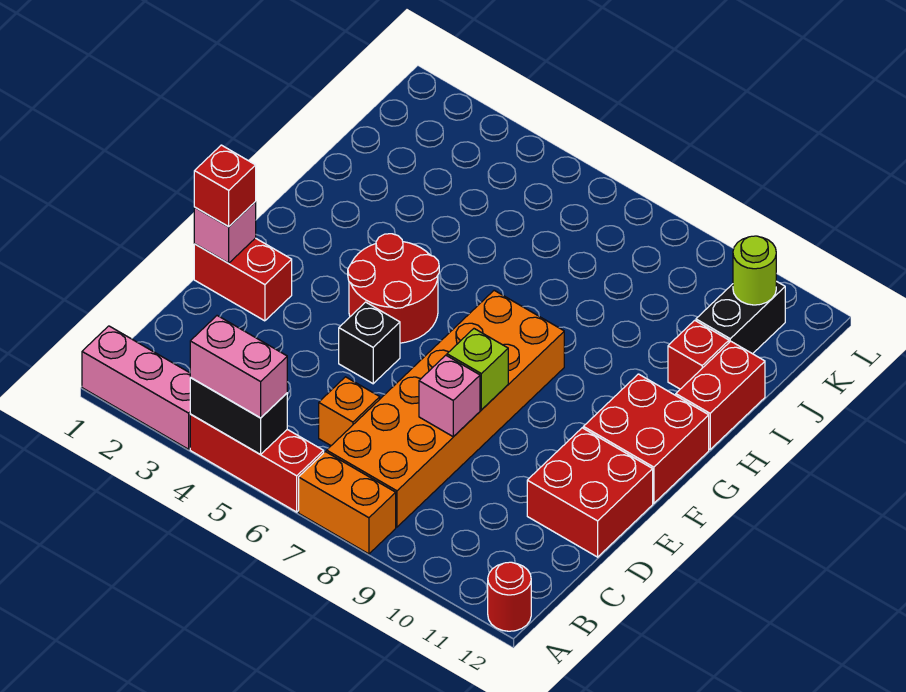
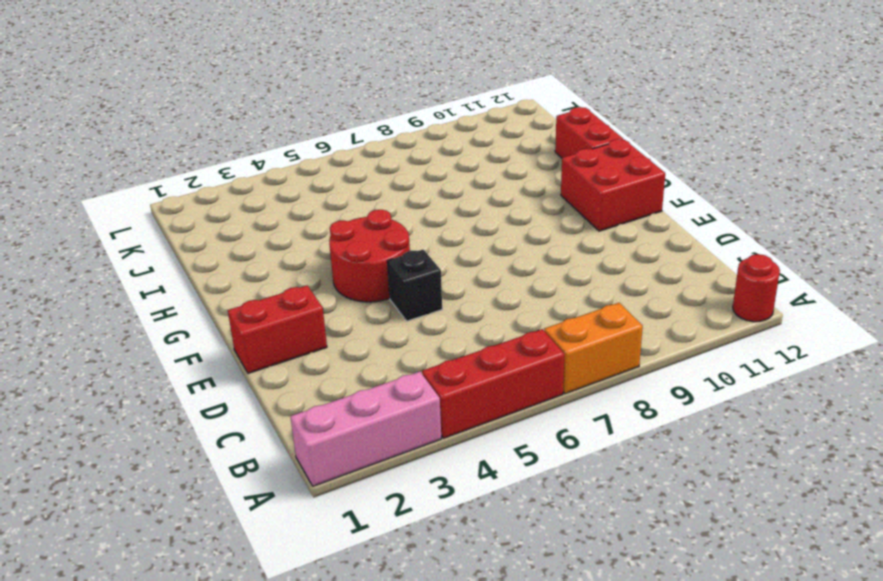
none -> orange 2x6 brick [327,290,564,527]
none -> orange 1x1 brick [319,377,380,445]
none -> red 2x2 brick [527,428,653,557]

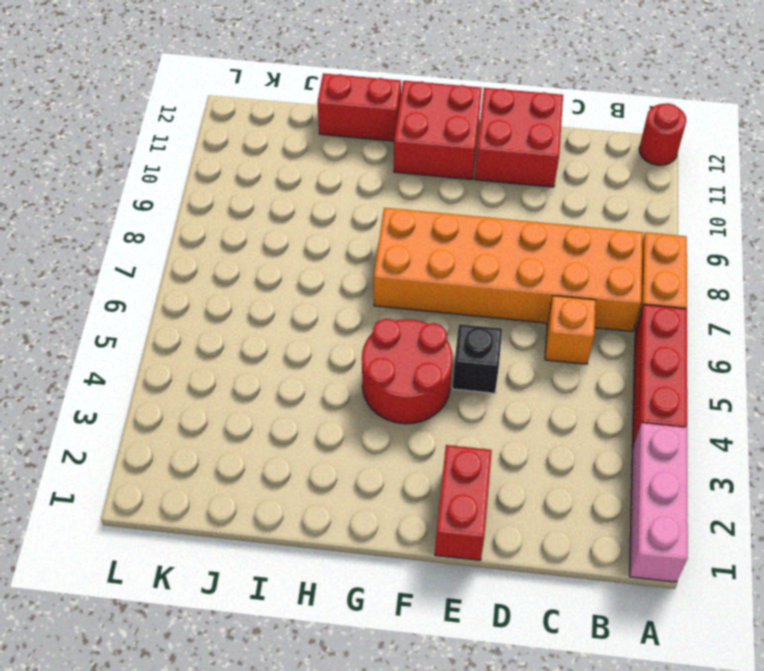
none -> red 1x1 brick [668,320,729,389]
none -> black 1x2 brick [696,281,785,354]
none -> black 1x2 brick [190,378,287,455]

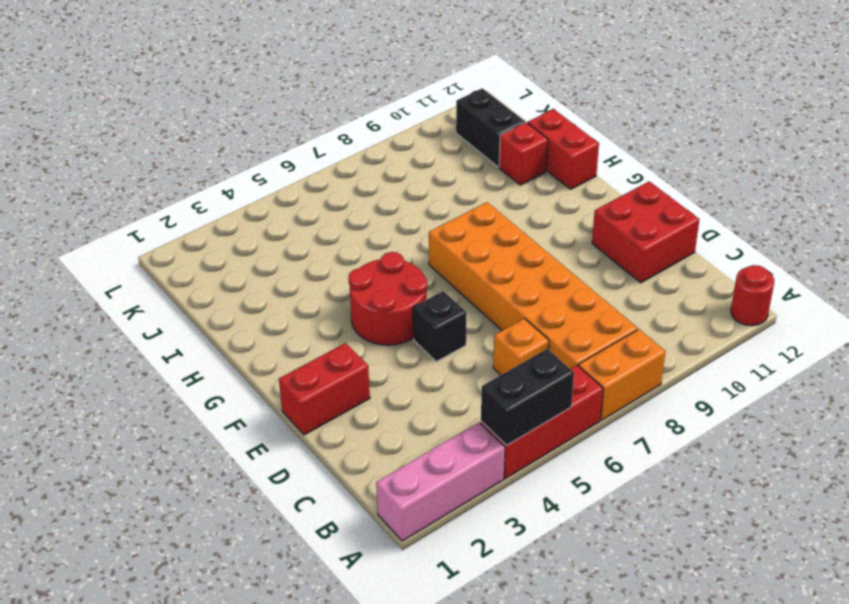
none -> red 2x2 brick [583,374,709,503]
none -> pink 1x1 brick [419,355,480,437]
none -> pink 1x1 brick [194,202,256,263]

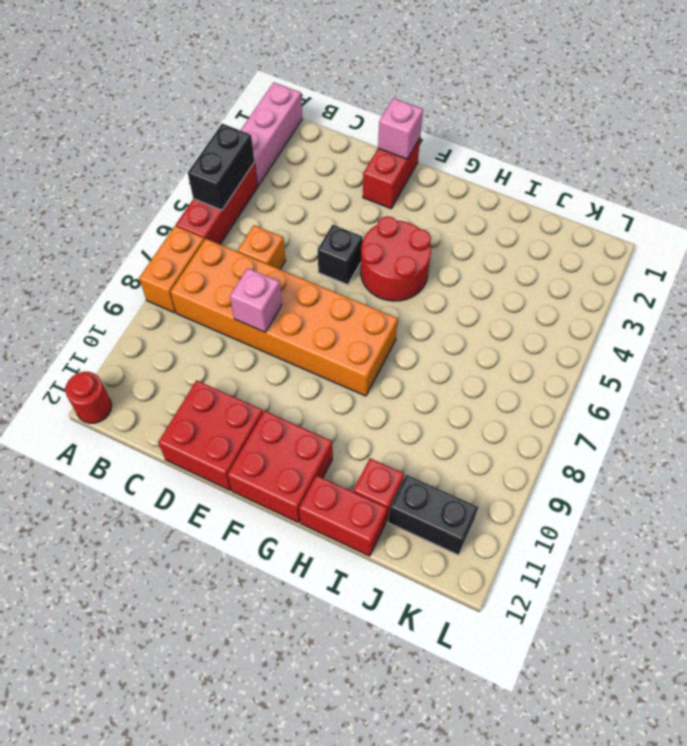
none -> lime 1x1 brick [447,329,508,410]
none -> lime 1x1 round brick [733,236,776,305]
none -> pink 1x2 brick [190,316,287,418]

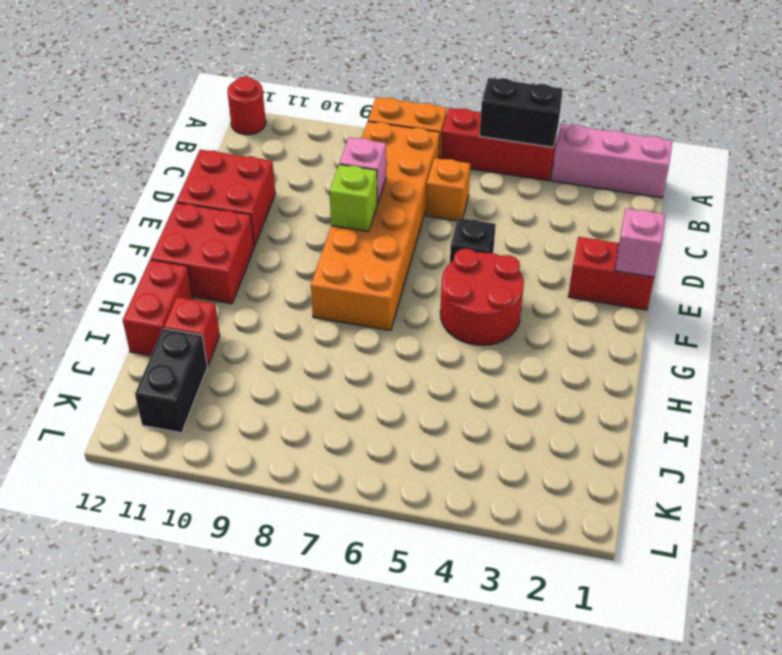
none -> lime 1x1 round brick [733,236,776,305]
none -> pink 1x2 brick [190,316,287,418]
none -> red 1x1 brick [194,145,256,227]

